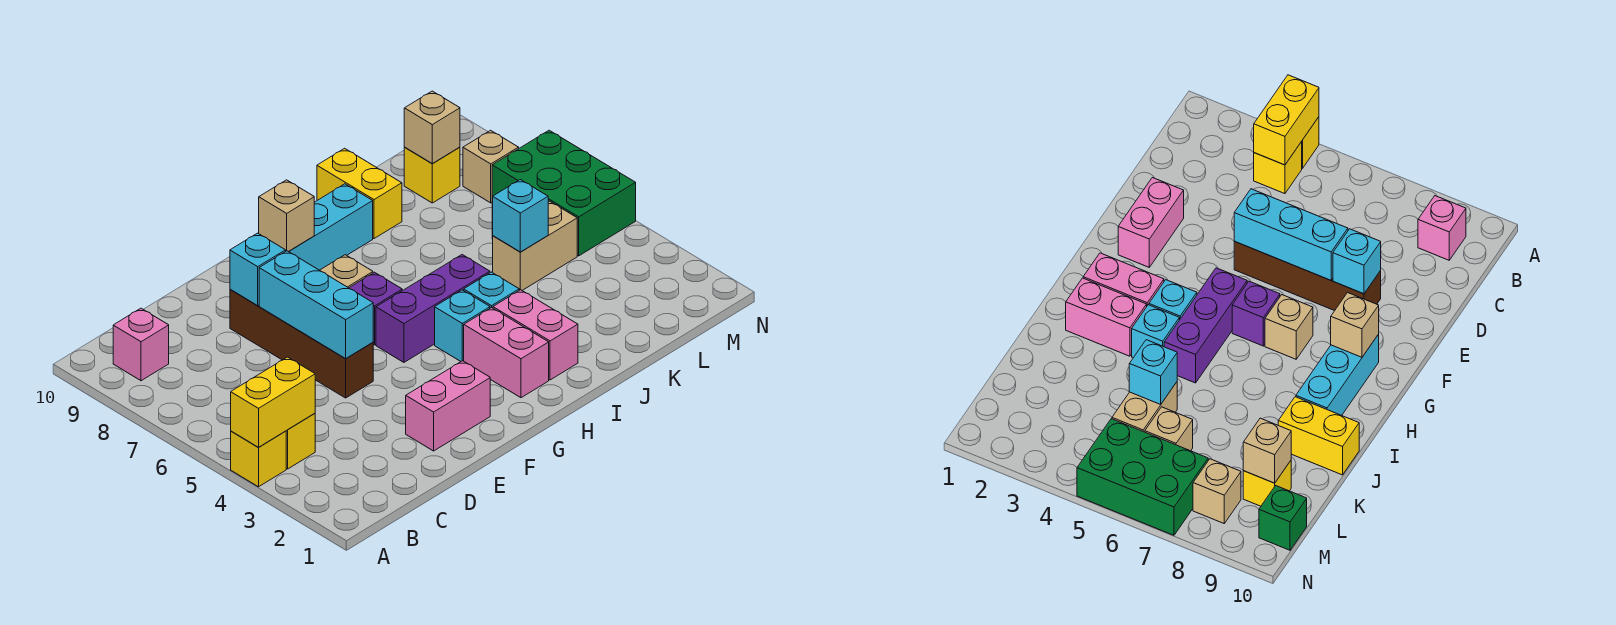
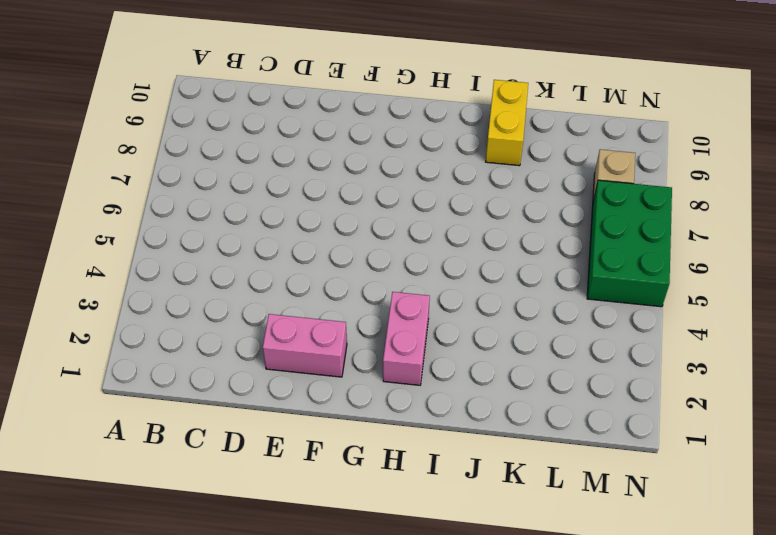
none -> yellow 1x1 brick [231,431,286,487]
none -> yellow 1x1 brick [286,414,315,469]
none -> pink 1x1 brick [113,308,169,381]

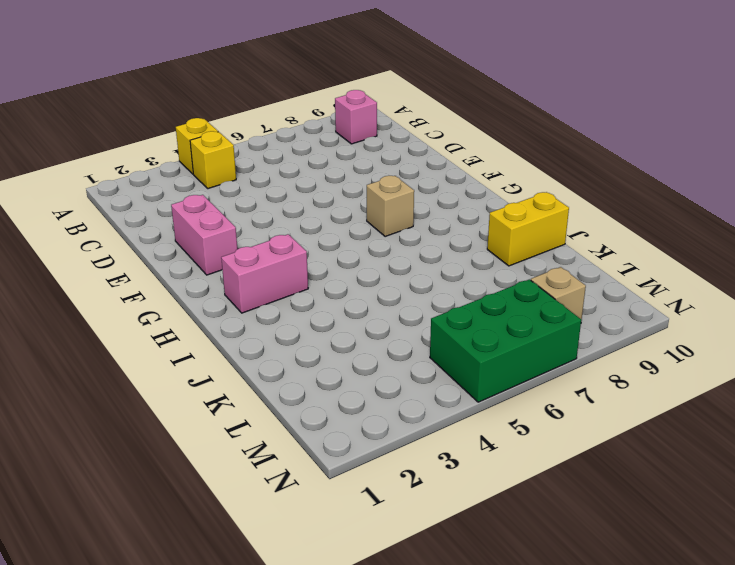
none -> brown 1x4 brick [230,290,373,398]
none -> purple 1x3 brick [376,255,490,362]
none -> purple 1x1 brick [350,272,402,345]

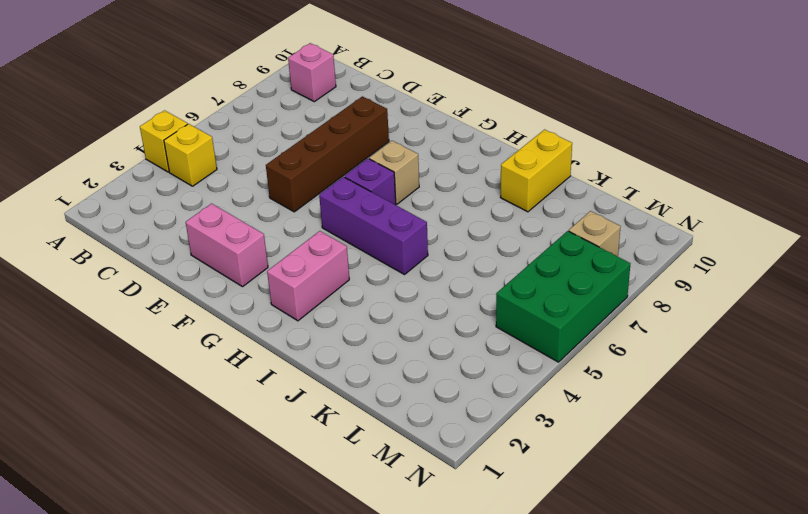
none -> cyan 1x3 brick [289,184,373,270]
none -> cyan 1x1 brick [435,290,490,361]
none -> pink 1x2 brick [493,290,578,380]

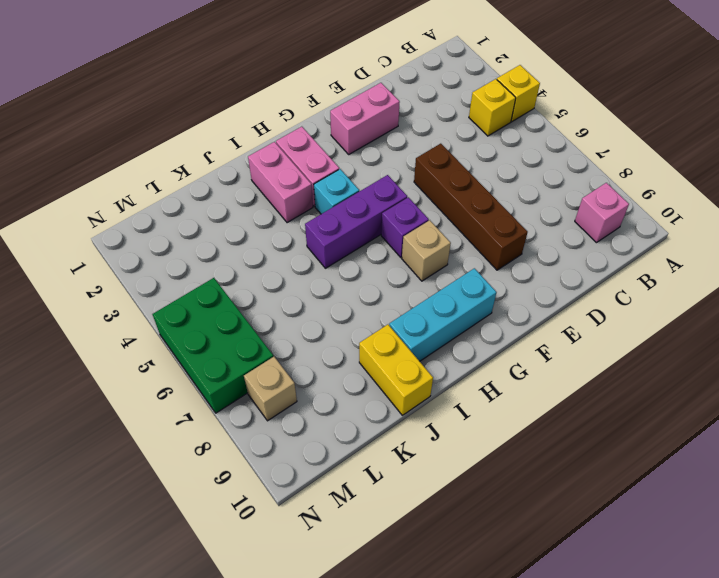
none -> cyan 1x1 brick [464,272,519,308]
none -> tan 1x2 brick [493,201,577,291]
none -> tan 1x1 brick [1145,407,1193,451]

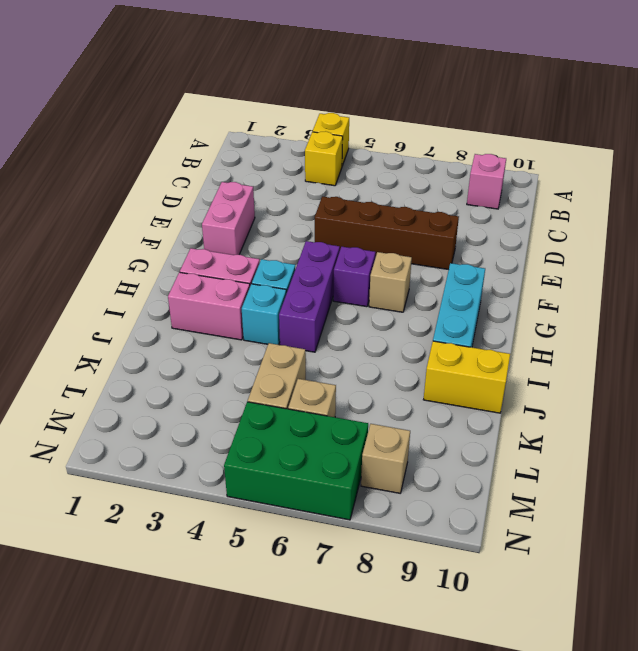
none -> yellow 1x1 brick [404,147,460,203]
none -> green 1x1 brick [1259,486,1307,550]
none -> yellow 1x2 brick [231,357,315,448]

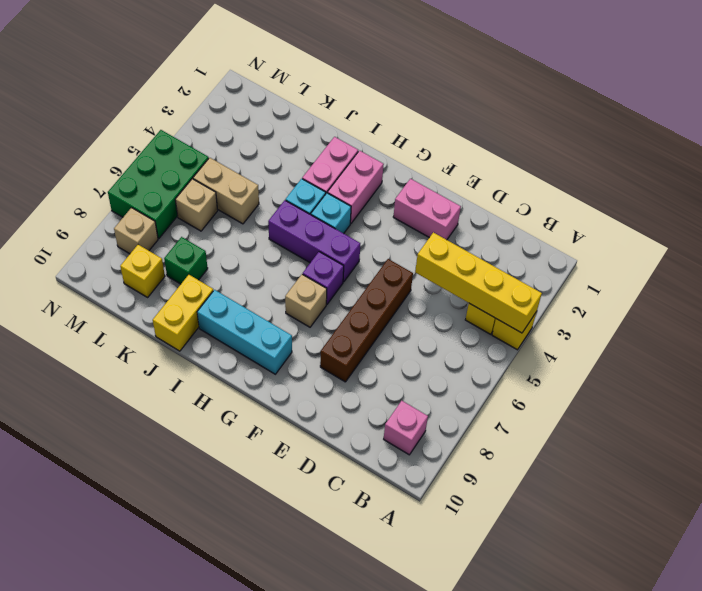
yellow 1x4 brick [415,232,542,333] -> yellow 1x2 brick [231,357,315,448]
green 1x1 brick [164,237,208,284] -> green 1x1 brick moved to [1259,486,1307,550]
none -> cyan 1x3 brick [259,251,373,358]
none -> cyan 1x1 brick [230,233,286,305]
none -> tan 1x1 brick [259,180,314,252]

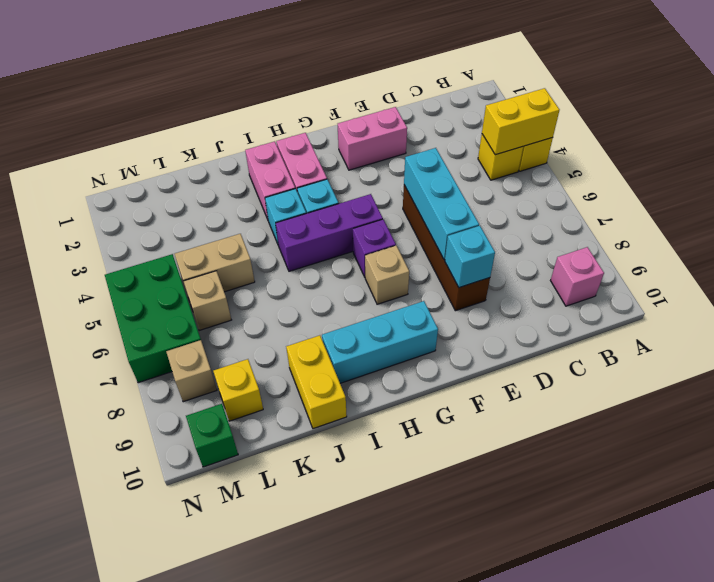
none -> tan 1x1 brick [259,180,314,252]
none -> cyan 1x1 brick [492,180,548,252]
none -> tan 1x1 brick [404,91,460,163]

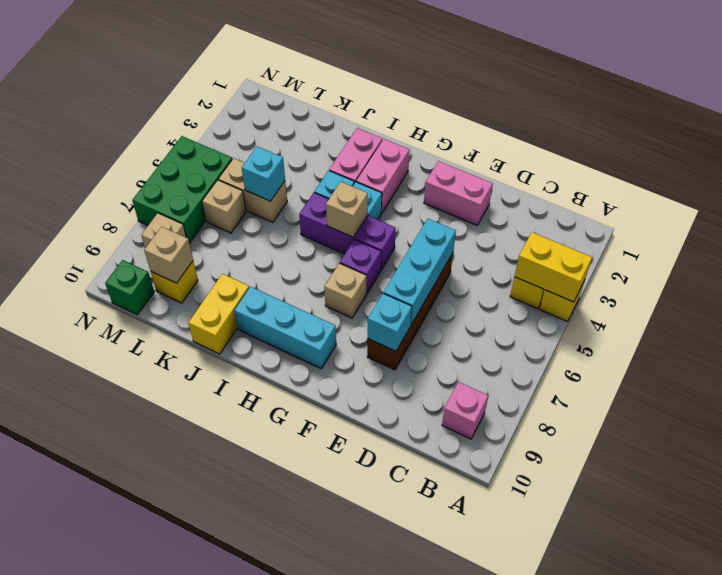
tan 1x1 brick [326,182,368,237] -> tan 1x1 brick moved to [259,180,314,252]

